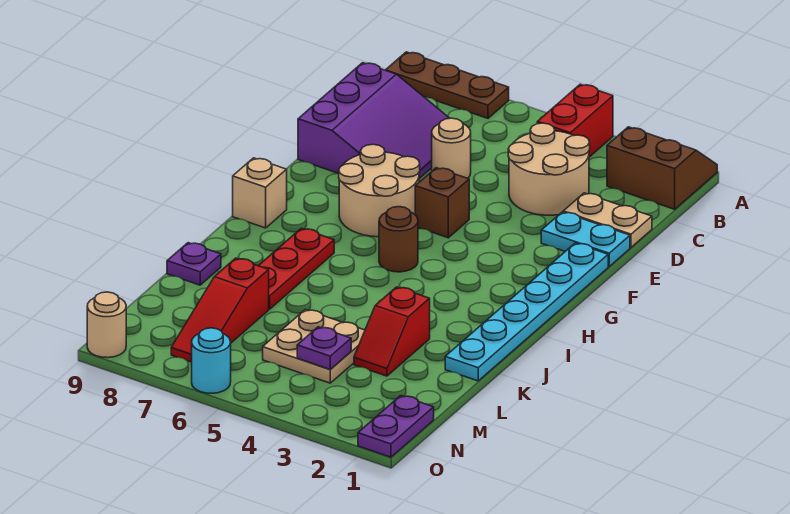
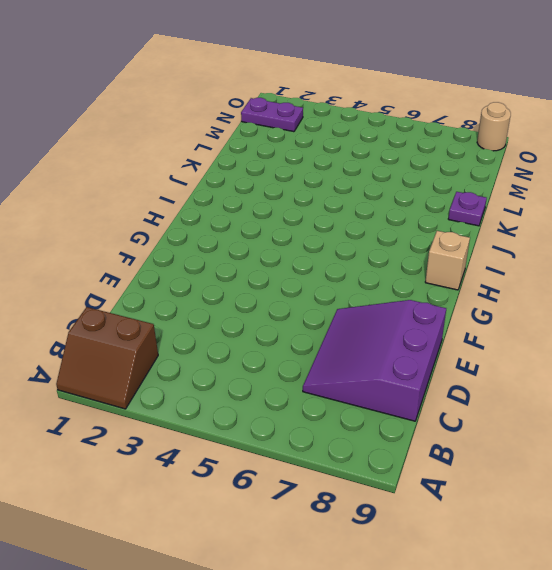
purple 1x2 plate [241,98,303,132] -> purple 1x2 plate turned to [358,396,434,457]
none -> red 1x2 brick [537,84,613,157]
none -> brown 1x3 plate [386,52,509,118]
none -> tan 2x2 round brick [508,123,590,215]

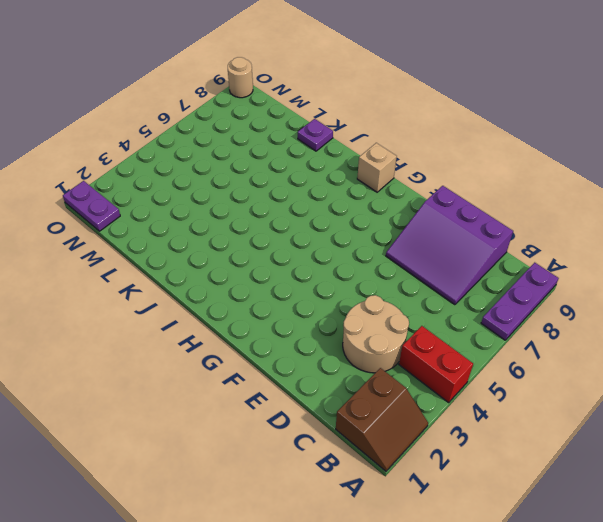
purple 1x3 plate [481,263,559,340] -> brown 1x3 plate [386,52,509,118]
none -> tan 1x2 plate [563,193,652,247]
none -> tan 1x1 round brick [432,118,471,178]
none -> cyan 1x2 plate [541,212,630,266]

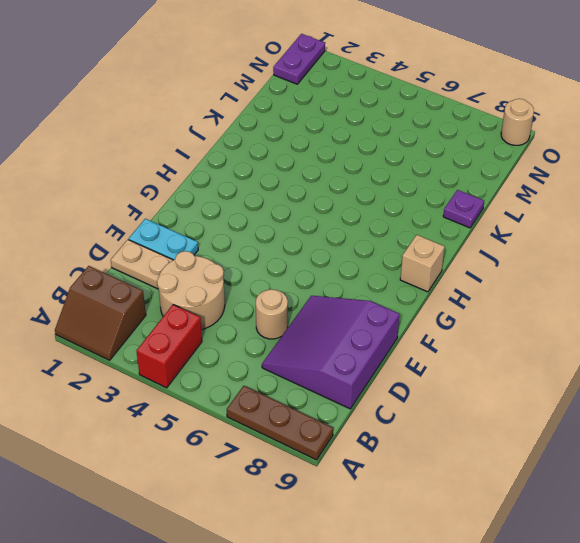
none -> cyan 1x6 plate [445,243,608,381]
none -> brown 1x1 brick [415,168,469,238]
none -> tan 2x2 round brick [338,144,420,237]

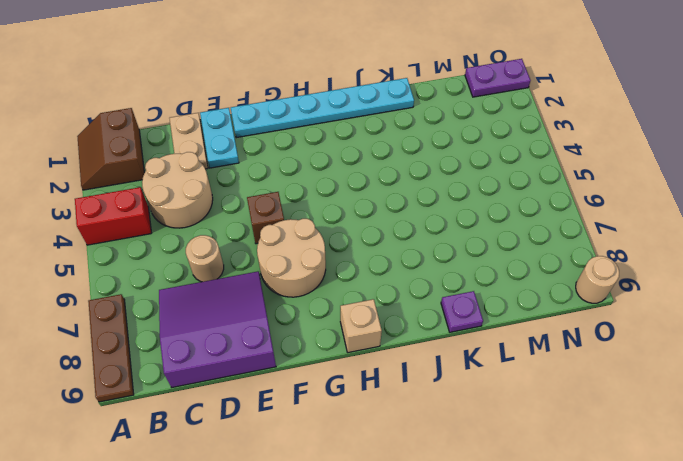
none -> brown 1x1 round brick [379,207,418,272]
none -> red 1x3 plate [259,228,334,309]
none -> red 1x2 slope [354,287,430,376]

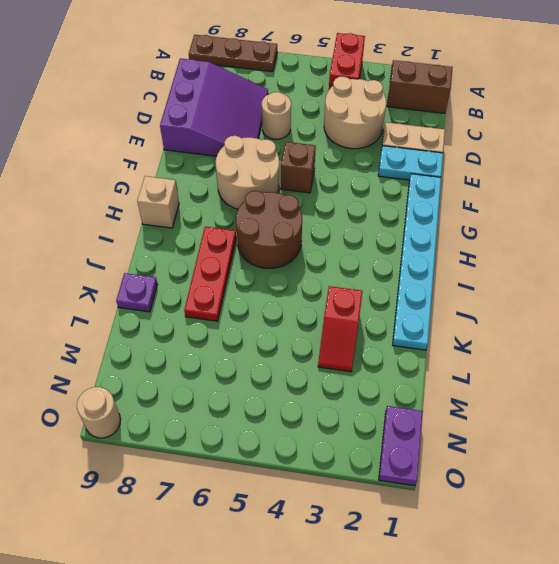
brown 2x2 round brick [236,191,302,269] -> brown 1x1 round brick [379,207,418,272]
none -> tan 2x2 plate [263,310,365,383]
none -> red 1x3 slope [171,258,269,362]
none -> cyan 1x1 round brick [192,328,231,393]

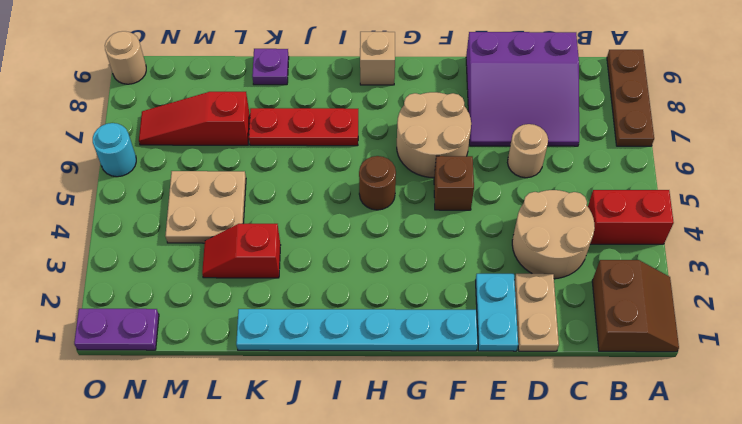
none -> purple 1x1 plate [297,327,351,370]

